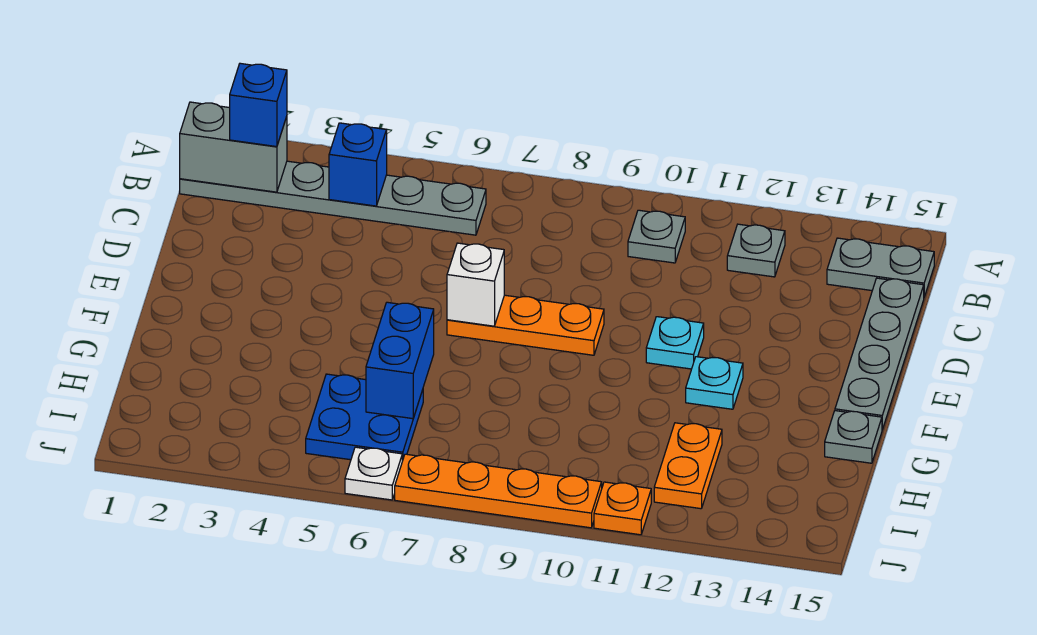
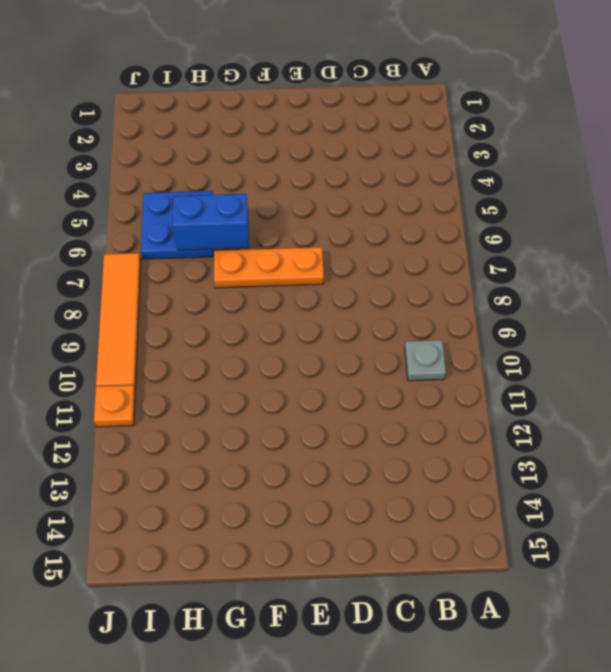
orange 1x3 plate [214,247,324,288] -> orange 1x3 plate turned to [447,295,604,355]
orange 1x4 tile [96,253,141,390] -> orange 1x4 plate [395,454,602,528]
none -> grey 1x6 plate [180,161,486,235]
none -> grey 1x1 plate [727,224,785,277]
none -> grey 1x2 plate [827,238,934,297]

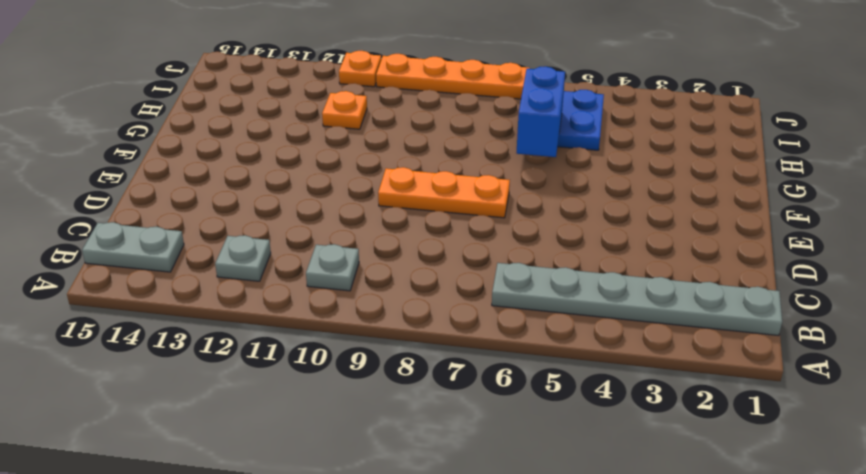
orange 1x1 plate [322,91,367,129] -> none
none -> grey 1x4 plate [835,278,924,430]
none -> cyan 1x1 plate [646,317,704,369]
none -> cyan 1x1 plate [686,357,743,409]

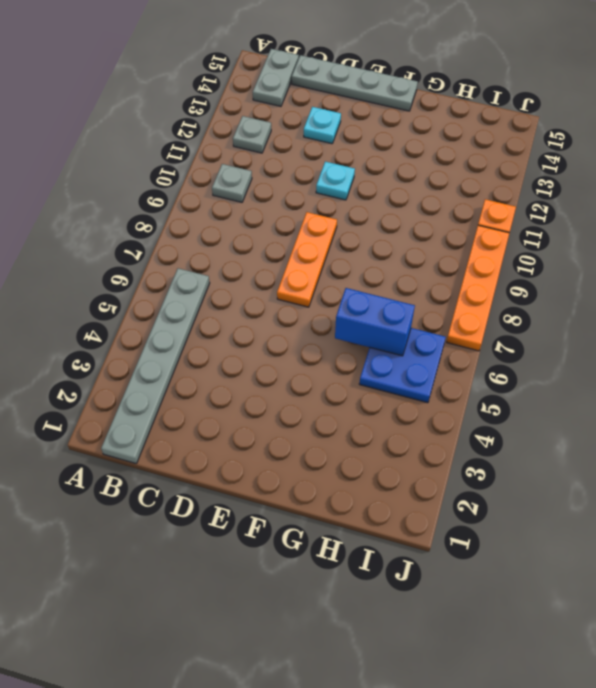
cyan 1x1 plate [304,107,341,144] -> cyan 1x1 plate moved to [686,357,743,409]
none -> grey 1x1 plate [825,411,882,463]
none -> orange 1x2 plate [654,423,722,509]
none -> white 1x1 plate [345,447,402,500]

